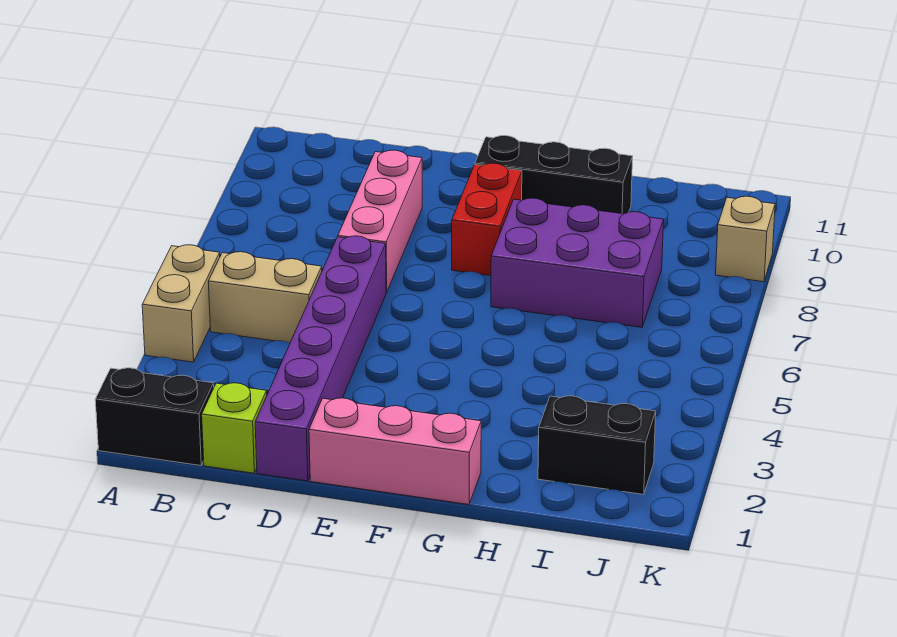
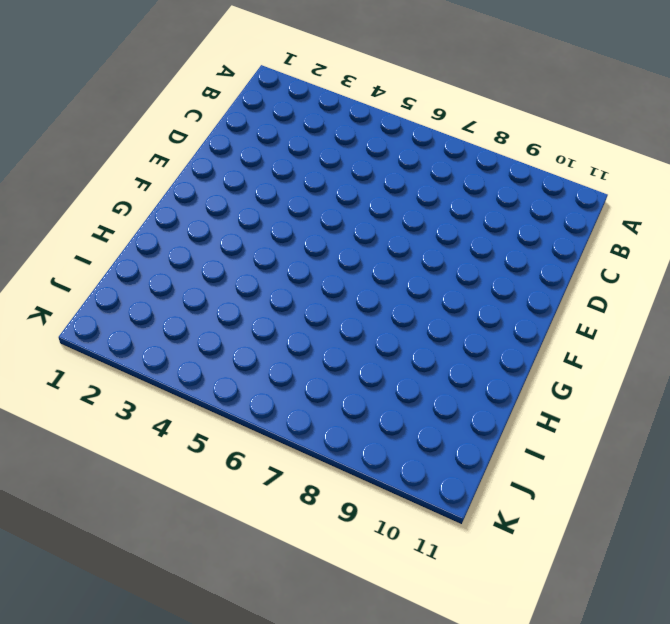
none -> black 1x2 brick [95,368,214,466]
none -> tan 1x2 brick [142,245,220,362]
none -> tan 1x2 brick [208,252,322,343]

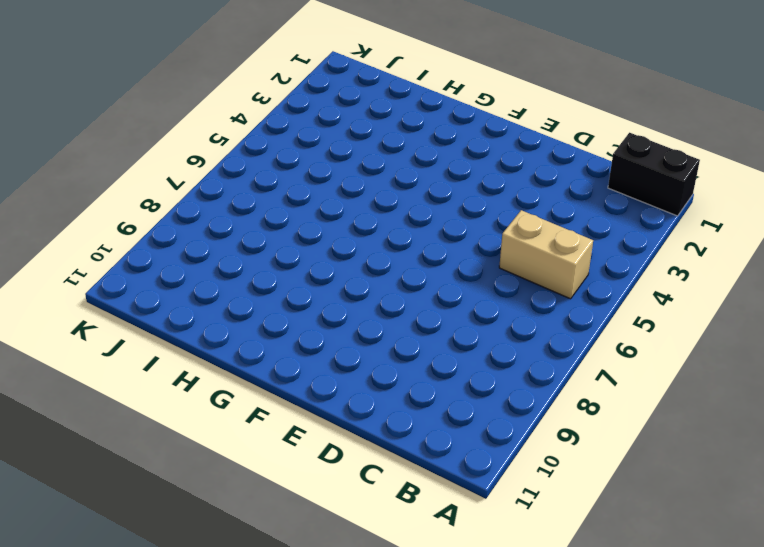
none -> tan 1x2 brick [142,245,220,362]
none -> lime 1x1 brick [202,383,267,473]
none -> purple 1x6 brick [255,236,387,481]

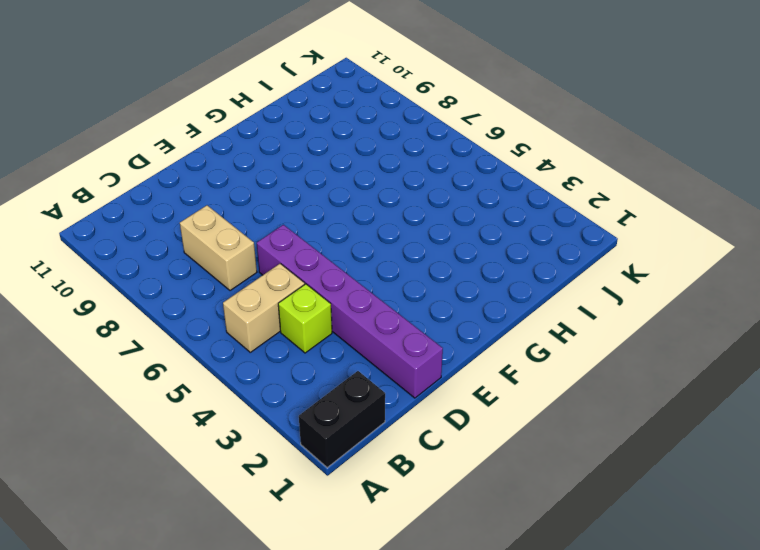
lime 1x1 brick [278,284,332,353] -> lime 1x1 brick moved to [202,383,267,473]
tan 1x2 brick [180,205,257,291] -> tan 1x2 brick moved to [142,245,220,362]
none -> pink 1x3 brick [338,150,422,292]
none -> pink 1x3 brick [309,398,481,505]
none -> red 1x2 brick [452,163,522,276]

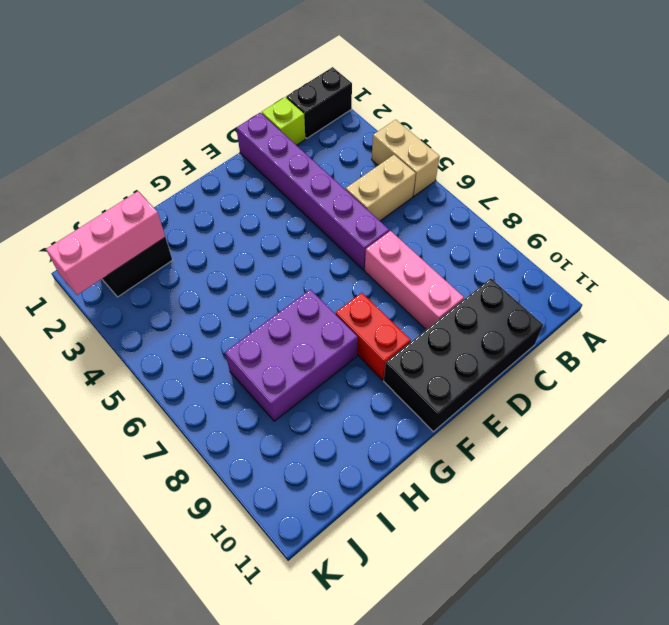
black 2x4 brick [384,278,543,432] -> black 1x3 brick [475,136,633,214]
pink 1x3 brick [46,191,165,295] -> pink 1x3 brick moved to [309,398,481,505]
none -> tan 1x1 brick [716,196,775,282]

